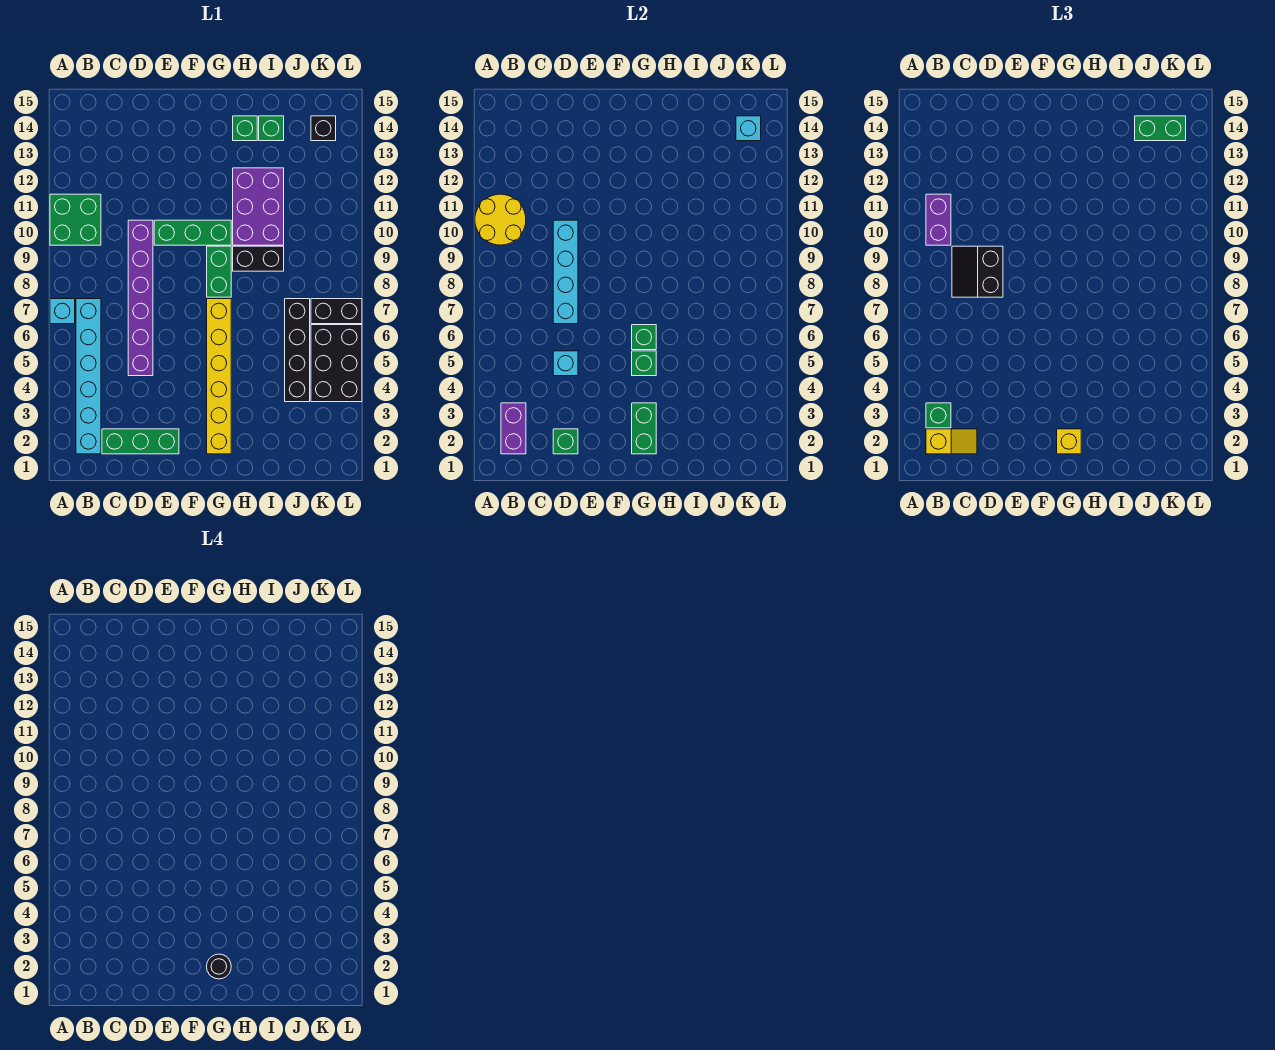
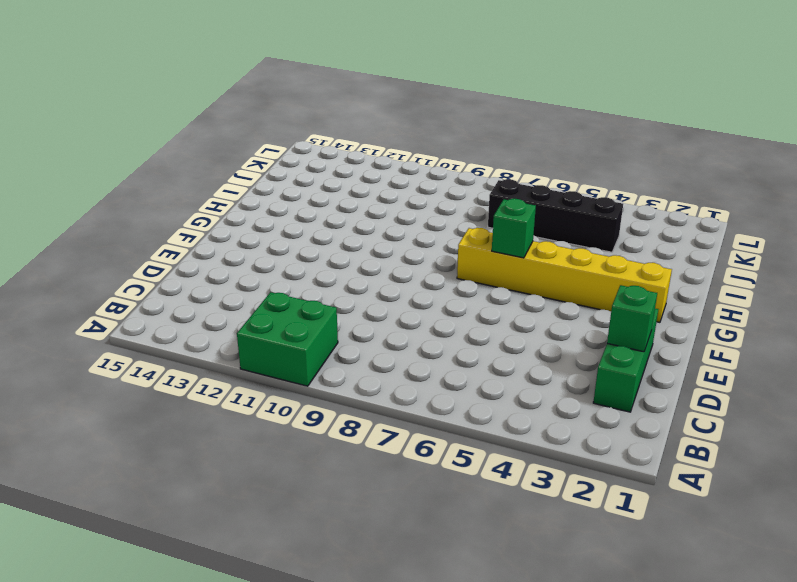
none -> cyan 1x1 brick [50,299,75,324]
none -> cyan 1x6 brick [76,299,101,454]
none -> purple 1x6 brick [128,220,153,376]
none -> green 1x3 brick [154,220,231,245]

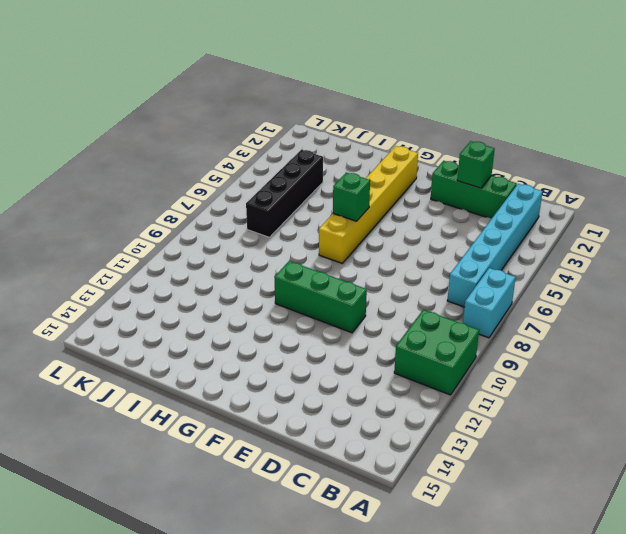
cyan 1x2 brick [463,268,516,338] -> cyan 1x1 brick [50,299,75,324]
none -> purple 1x6 brick [128,220,153,376]
none -> green 1x2 brick [207,246,231,297]
none -> black 1x2 brick [233,246,284,271]
none -> purple 2x3 brick [233,168,284,245]

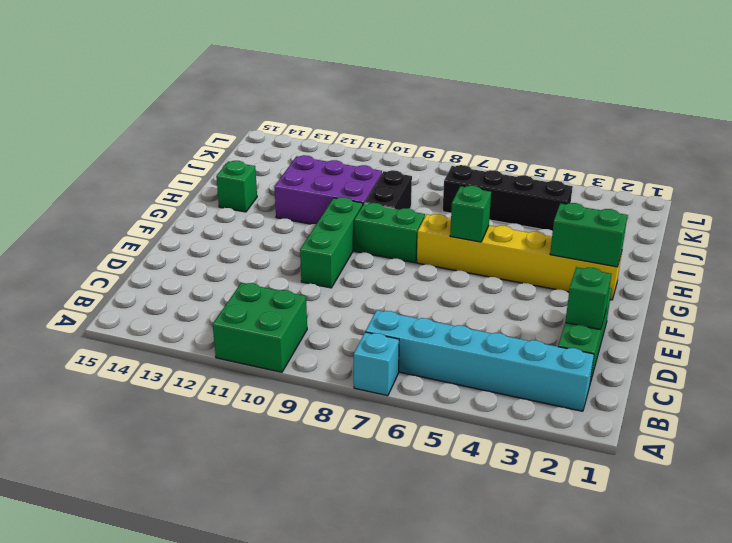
none -> purple 1x6 brick [128,220,153,376]
none -> green 1x1 brick [259,116,284,141]
none -> black 2x3 brick [311,325,362,402]
none -> black 1x2 brick [311,299,362,324]

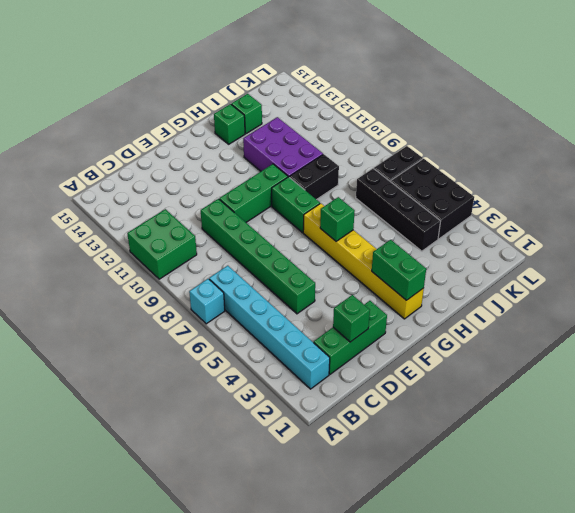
green 1x6 brick [201,199,315,314] -> purple 1x6 brick [128,220,153,376]
none -> black 1x1 brick [311,116,336,141]
none -> yellow 2x2 round brick [475,194,526,245]
none -> purple 1x2 brick [501,403,526,454]
none -> cyan 1x1 brick [553,351,578,376]

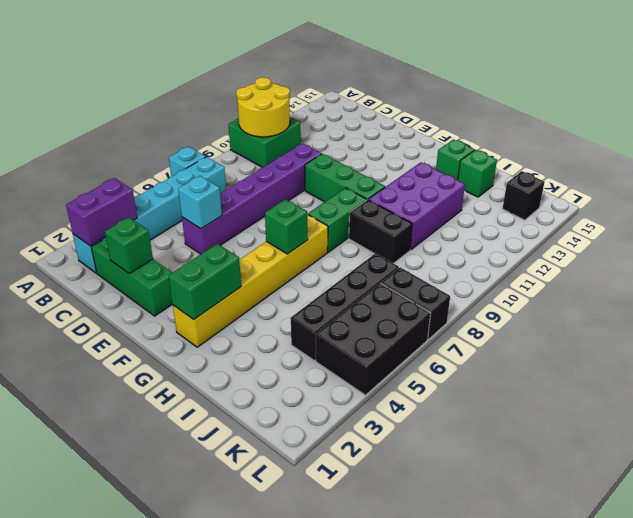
none -> cyan 1x4 brick [553,220,578,324]
none -> green 1x1 brick [632,351,656,376]
none -> cyan 1x1 brick [736,116,761,141]
none -> yellow 1x2 slope [926,429,977,454]

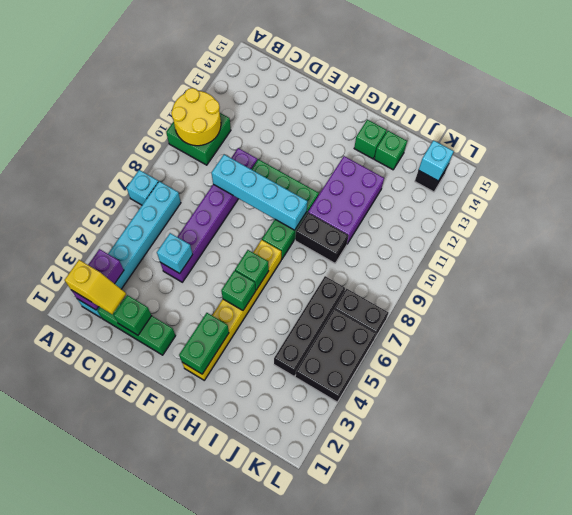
cyan 1x4 brick [211,155,307,230] -> cyan 1x4 brick turned to [553,220,578,324]
none -> green 1x1 brick [926,403,951,428]
none -> purple 1x2 brick [926,194,951,245]
none -> black 2x2 slope [952,246,1003,297]
none -> yellow 1x1 brick [1057,429,1081,454]

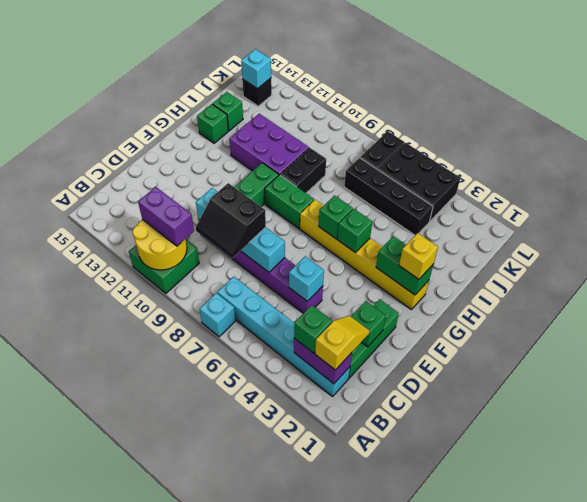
none -> green 1x2 brick [1135,116,1186,141]
none -> black 1x1 round brick [207,954,231,979]

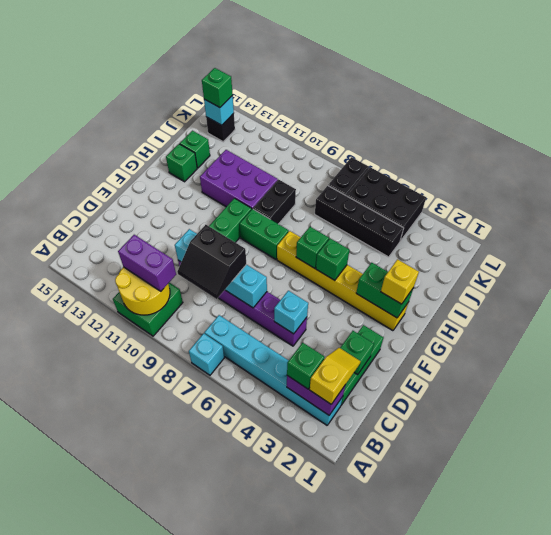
green 1x1 brick [202,68,233,108] -> green 1x2 brick [1135,116,1186,141]
none -> black 1x1 round brick [207,954,231,979]

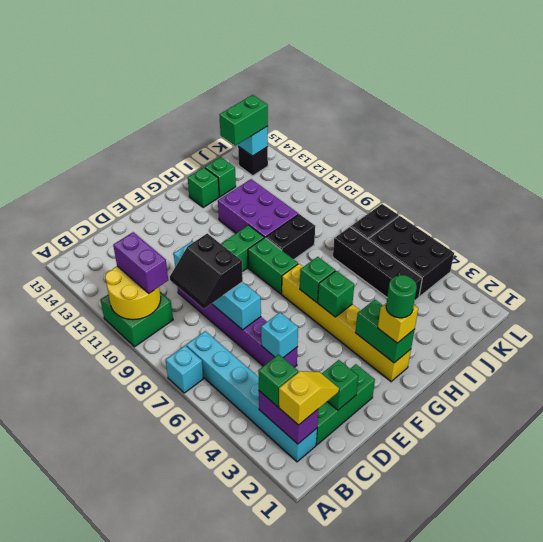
green 1x1 round brick [386,275,417,318] -> black 1x1 round brick [207,954,231,979]

